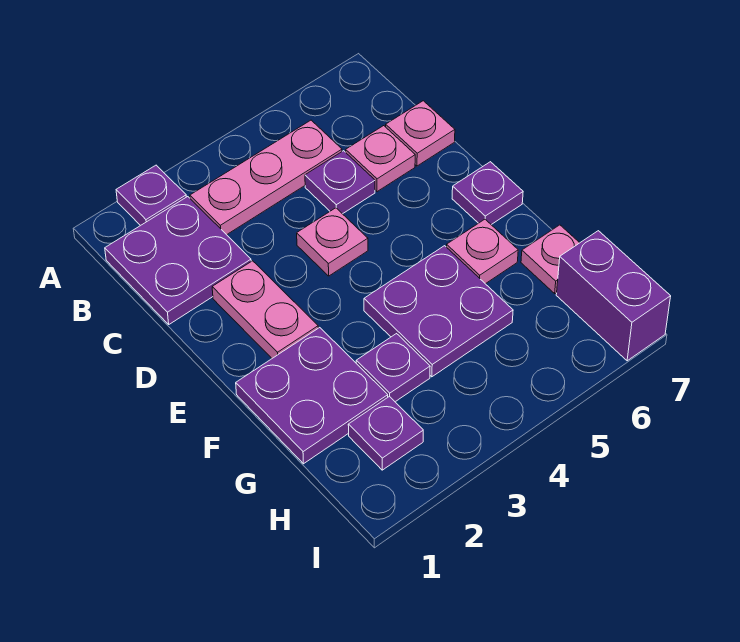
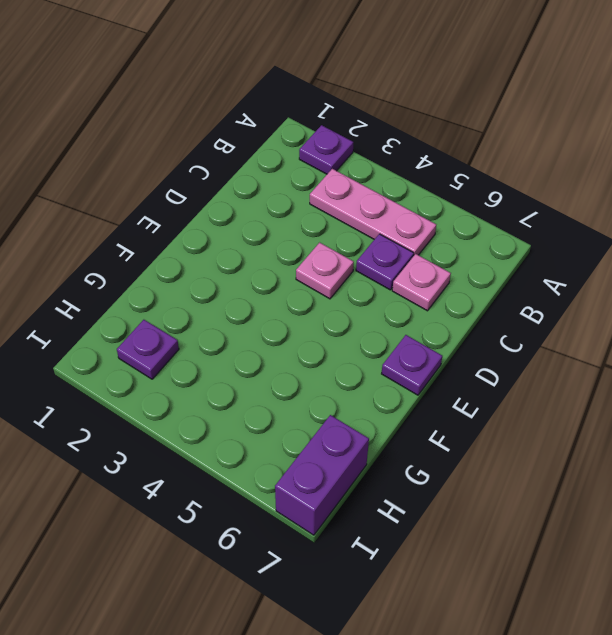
none -> purple 2x2 plate [105,197,251,324]
none -> pink 1x1 plate [386,101,455,166]
none -> pink 1x2 plate [212,261,318,358]

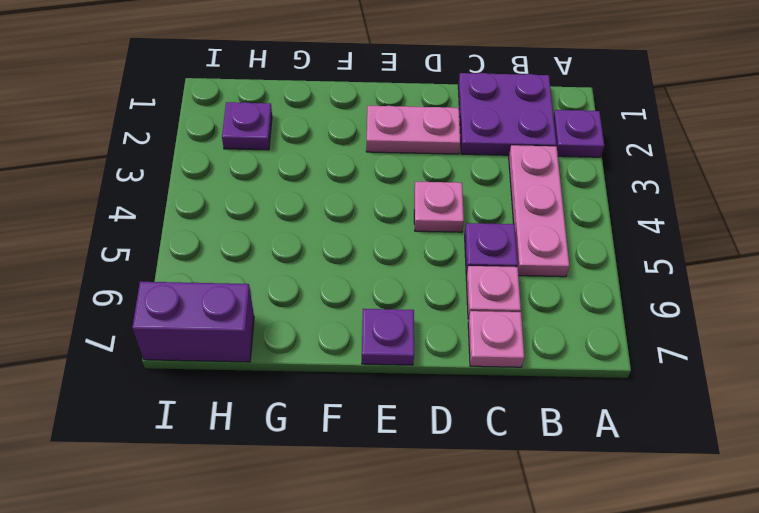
none -> purple 2x2 plate [236,328,388,464]
none -> purple 2x2 plate [364,246,513,377]
none -> pink 1x1 plate [447,219,518,284]

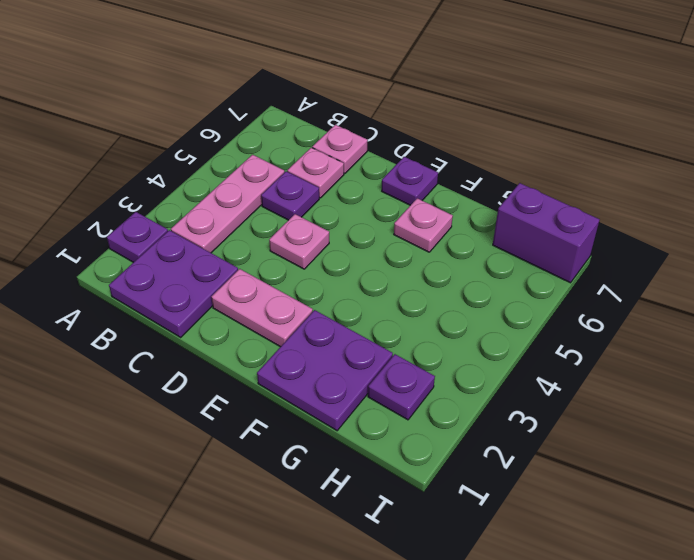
none -> purple 2x2 plate [364,246,513,377]
none -> purple 1x1 plate [356,334,430,402]
none -> pink 1x1 plate [521,225,579,293]

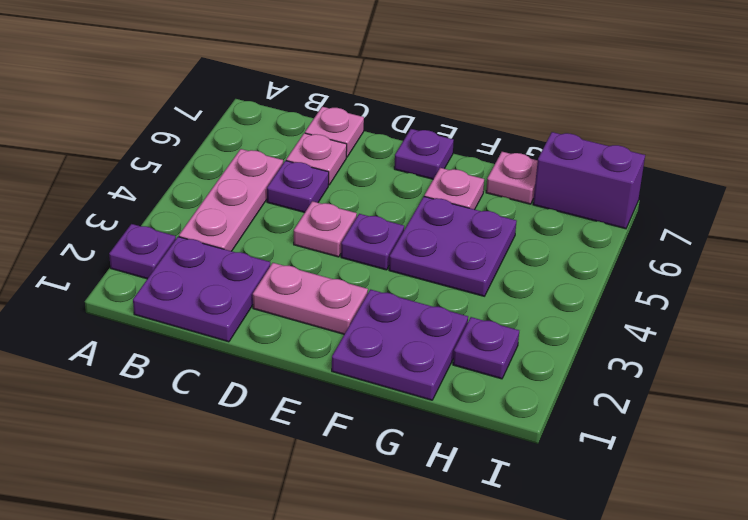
purple 1x1 plate [341,214,404,270] -> purple 1x1 plate moved to [356,334,430,402]

